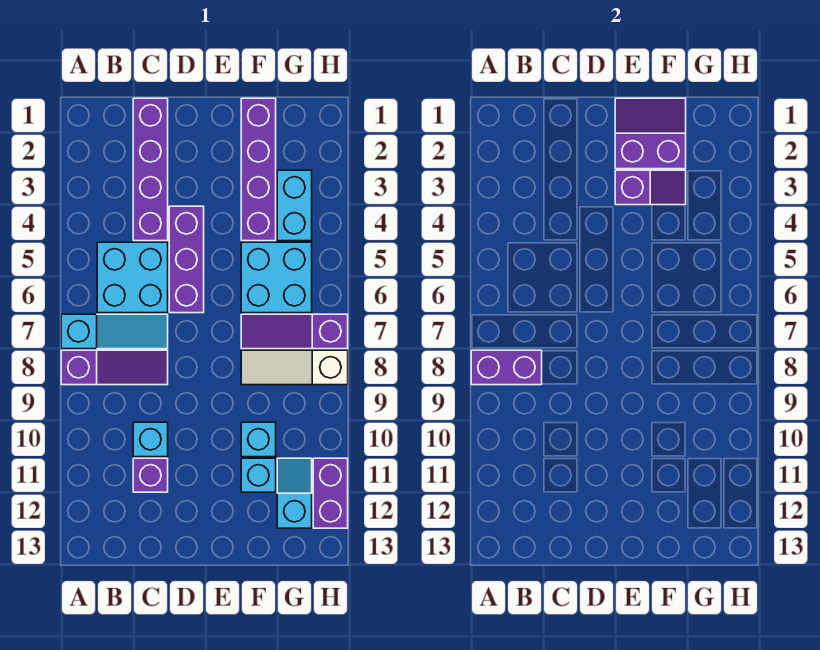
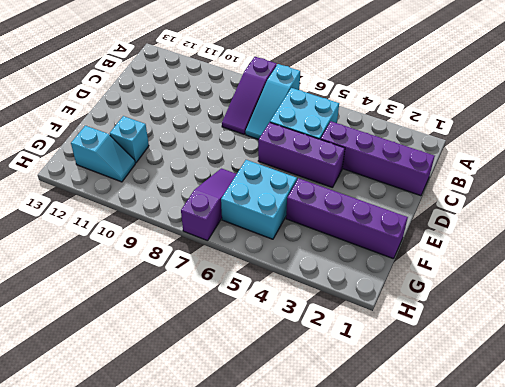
none -> cyan 1x1 brick [133,422,168,457]
none -> purple 1x1 brick [133,458,168,492]
none -> white 1x3 slope [241,350,348,385]

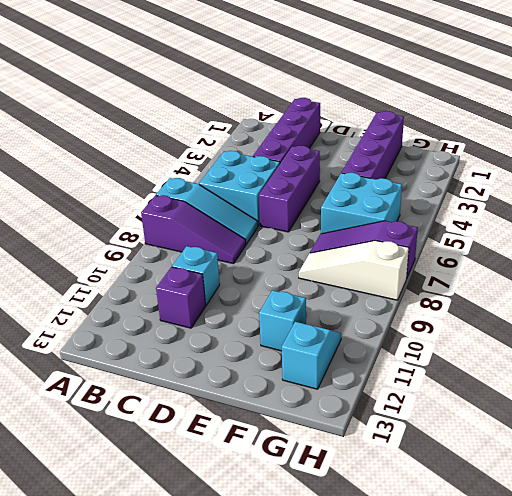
none -> cyan 1x1 brick [241,422,276,457]
none -> cyan 1x2 brick [277,170,312,241]
none -> purple 1x2 brick [313,458,348,528]

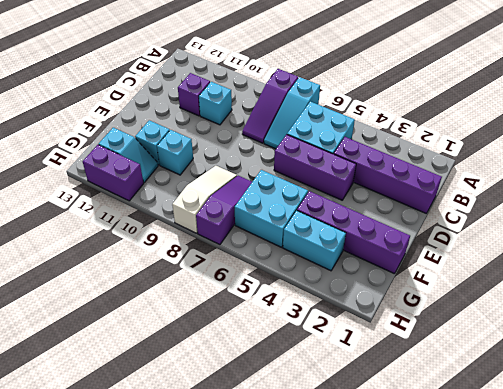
none -> purple 1x2 brick [471,350,542,385]
none -> purple 2x2 slope [615,98,686,169]
none -> purple 1x2 slope [615,170,686,205]

